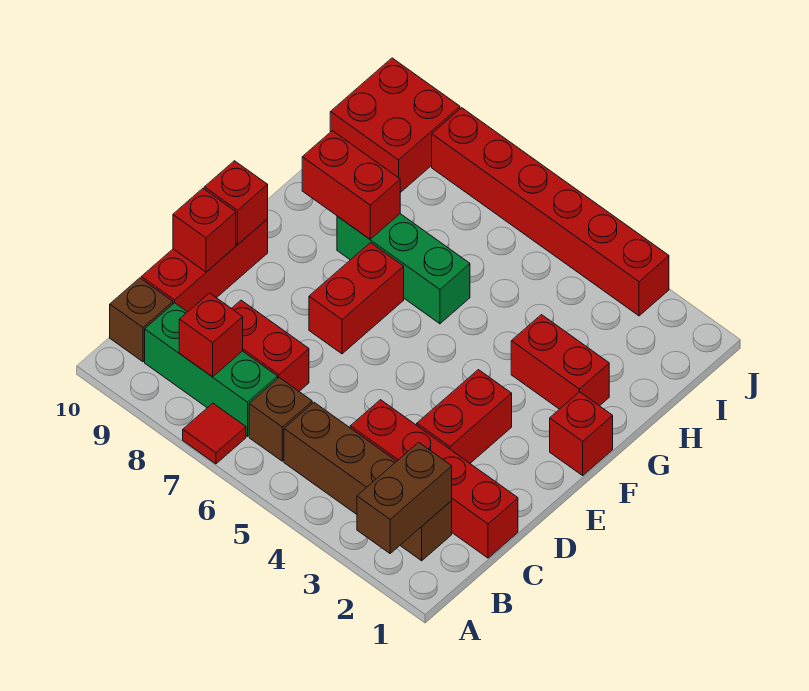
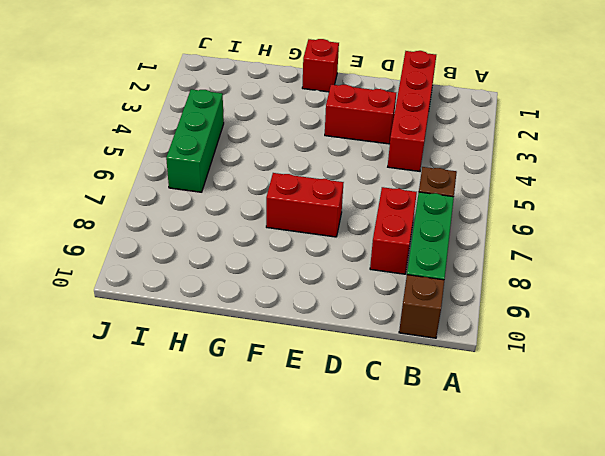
green 1x3 brick [166,89,224,192] -> green 1x3 brick moved to [337,214,470,324]
none -> red 1x1 tile [183,403,246,464]
none -> brown 1x4 brick [284,403,452,561]
none -> red 1x3 brick [141,219,268,312]

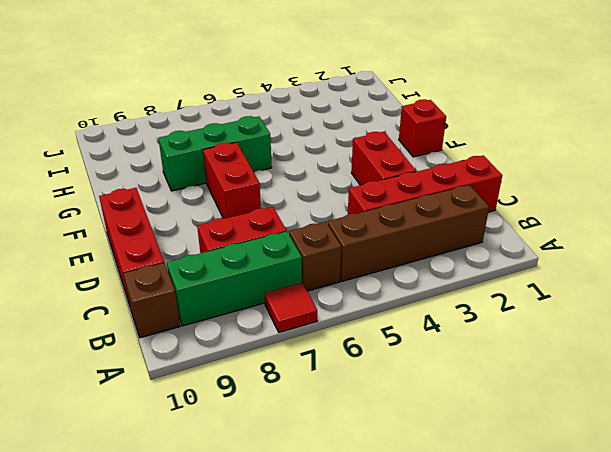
none -> red 1x2 brick [511,315,609,409]
none -> red 2x2 brick [330,58,460,193]
none -> red 1x6 brick [432,108,669,316]

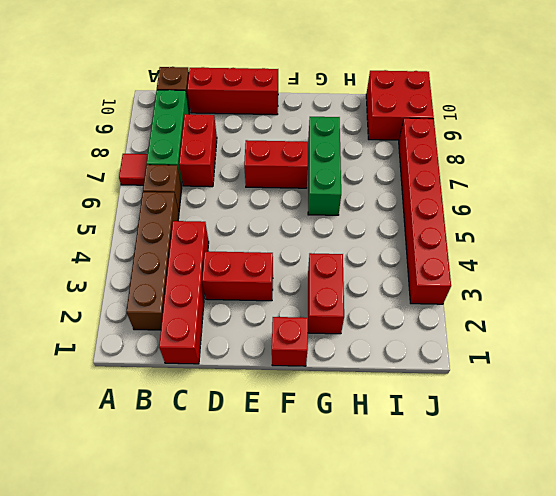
none -> brown 1x2 brick [357,442,452,553]
none -> red 1x1 brick [179,293,243,377]
none -> red 1x1 brick [173,188,236,272]

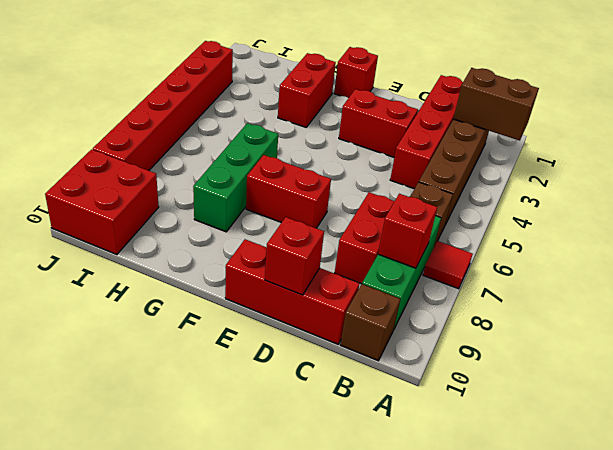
none -> red 1x1 brick [204,161,268,245]
none -> red 1x2 brick [302,131,400,239]

